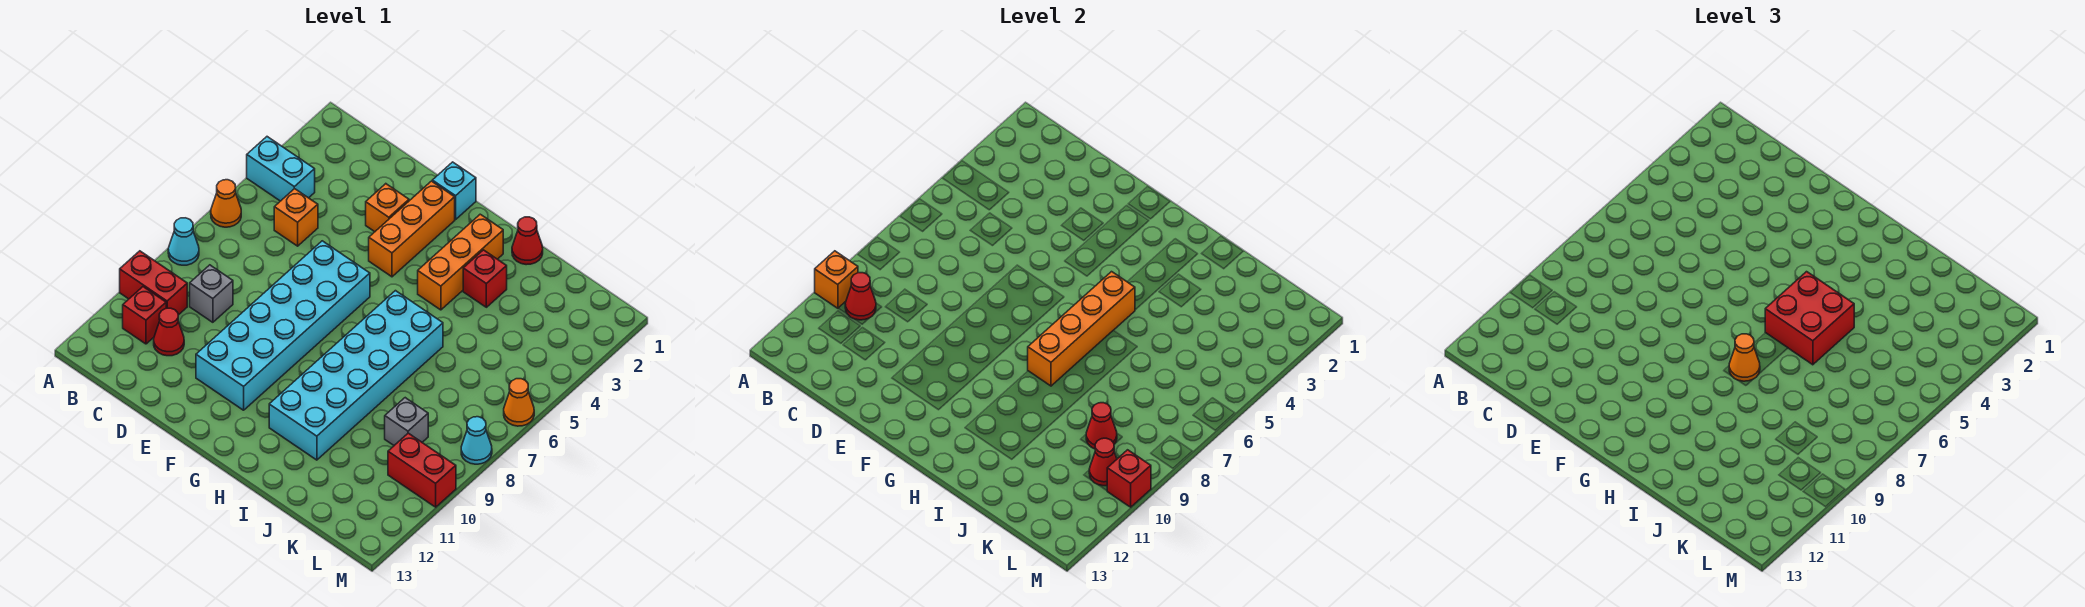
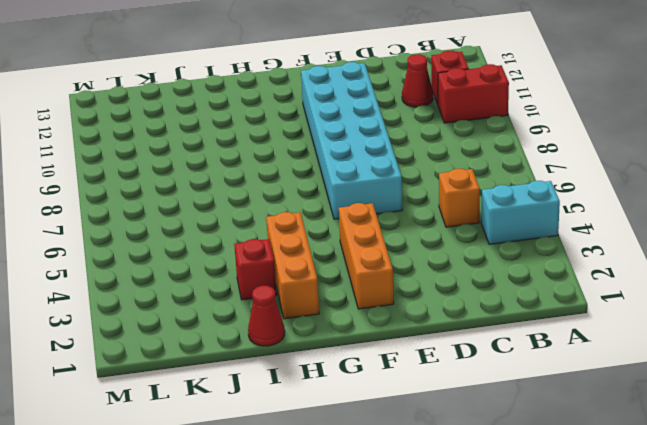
none -> orange 1x1 cone [211,180,241,227]
none -> cyan 1x1 cone [168,218,199,265]
none -> grey 1x1 brick [190,265,233,322]

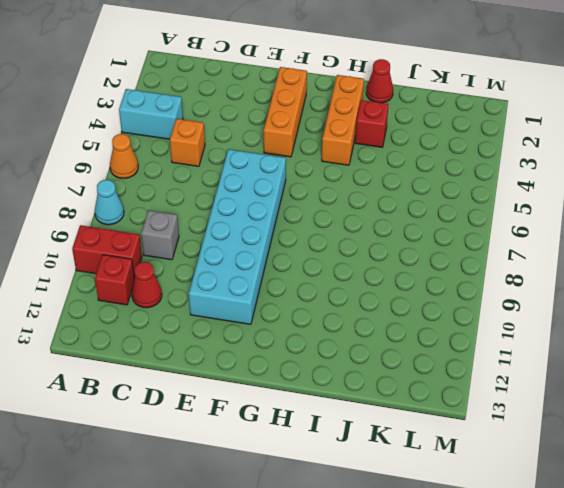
none -> orange 1x1 brick [366,184,409,232]
none -> cyan 1x1 brick [432,162,476,219]
none -> cyan 2x6 brick [269,291,443,460]

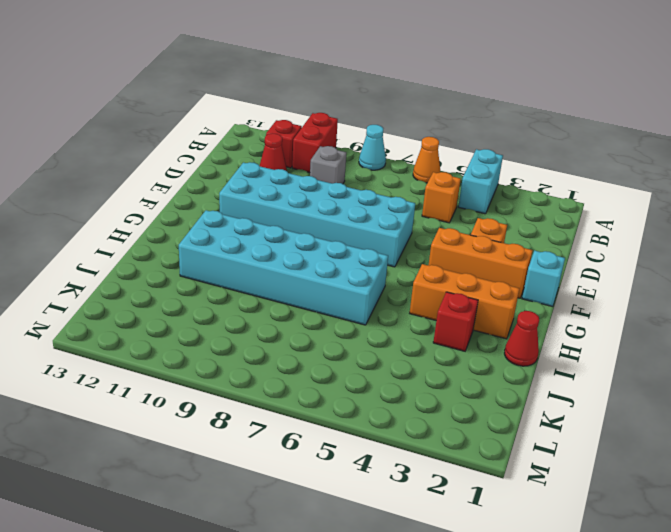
none -> grey 1x1 brick [385,398,428,445]
none -> red 1x2 brick [388,433,456,507]
none -> orange 1x1 cone [504,379,534,426]

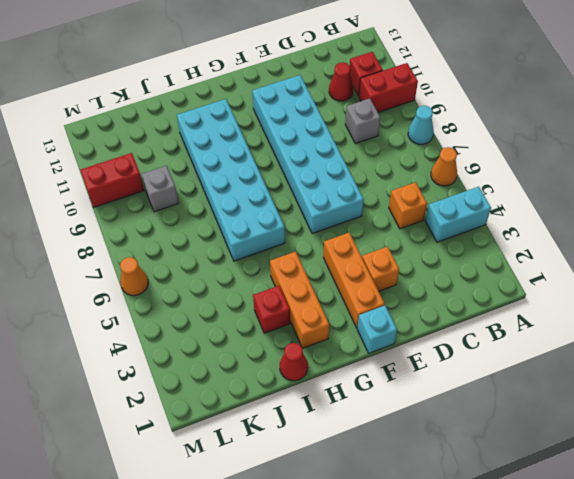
none -> cyan 1x1 cone [461,417,492,464]
none -> orange 1x1 brick [815,251,858,308]
none -> red 1x1 cone [845,273,876,320]

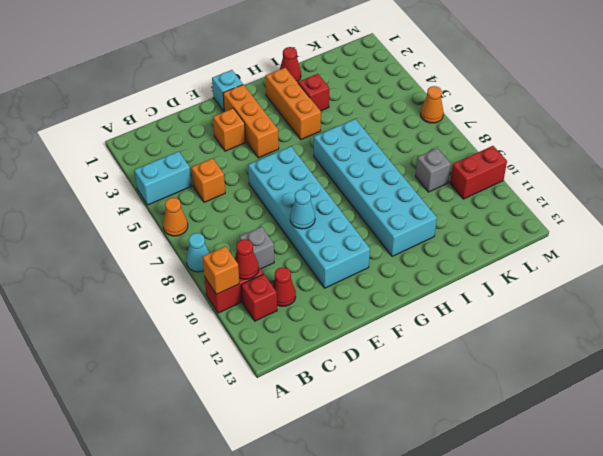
cyan 1x1 cone [290,189,315,229] -> cyan 1x1 cone moved to [461,417,492,464]
none -> orange 1x4 brick [1028,272,1135,386]
none -> red 1x1 cone [1086,403,1117,449]
none -> red 1x1 cone [1089,438,1117,486]

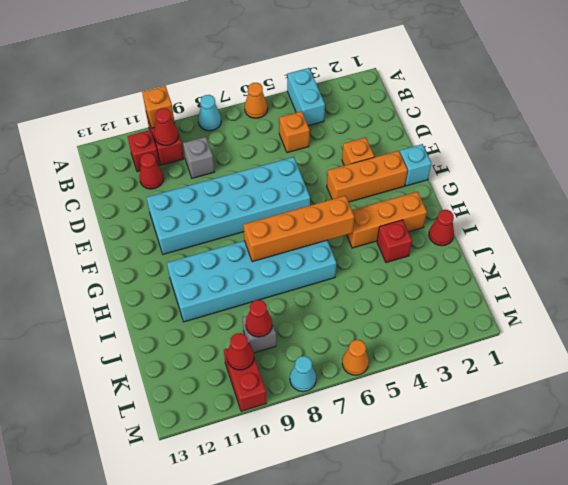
none -> red 1x1 brick [1107,450,1151,507]
none -> red 2x2 brick [1765,272,1854,365]
none -> orange 1x1 cone [1729,334,1760,381]

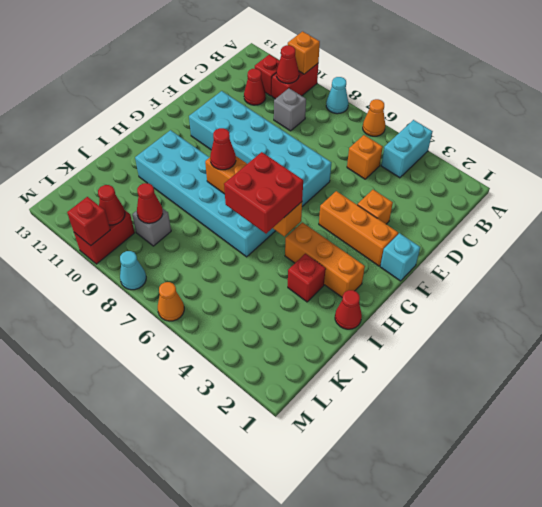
red 1x1 cone [210,128,236,170] -> orange 1x1 cone [1729,334,1760,381]

